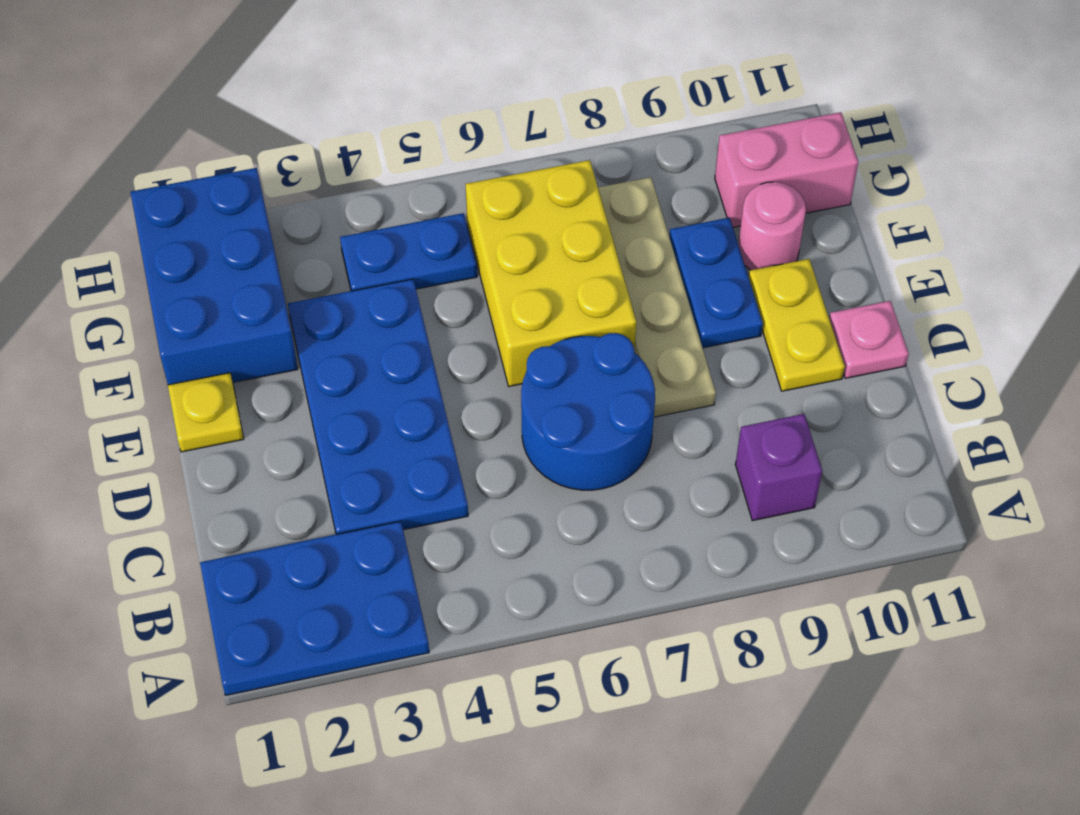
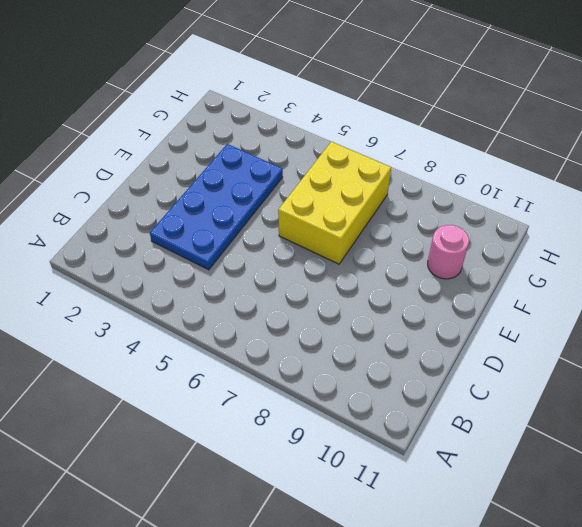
none -> blue 2x3 plate [200,521,429,695]
none -> purple 1x1 brick [735,414,822,521]
none -> blue 2x2 round brick [521,333,655,490]

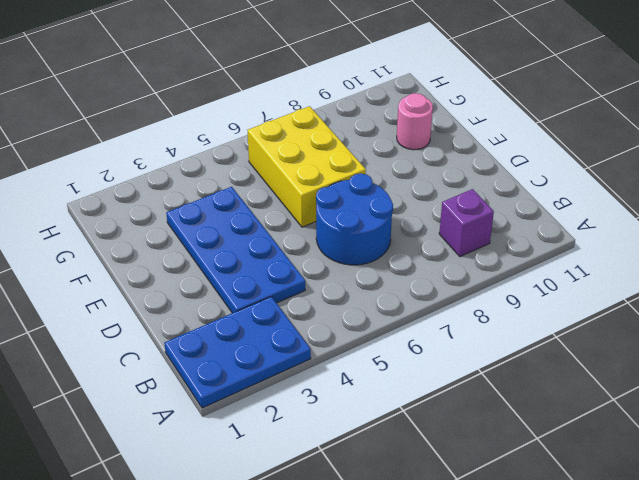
none -> tan 1x4 plate [598,177,716,417]
none -> yellow 1x2 plate [749,259,845,391]
none -> pink 1x1 plate [829,301,909,378]

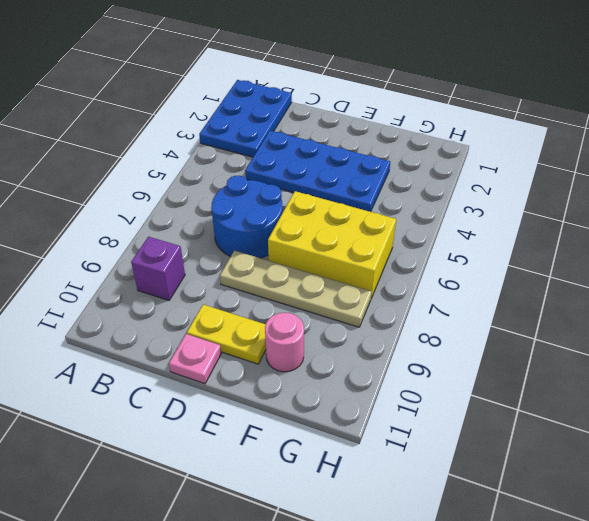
none -> yellow 1x1 plate [168,373,244,452]
none -> blue 1x2 plate [669,218,763,348]
none -> blue 2x3 brick [131,168,298,385]

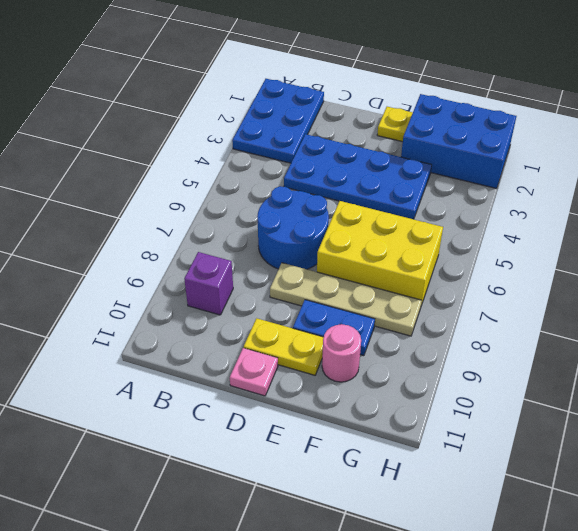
none -> blue 1x2 plate [340,213,477,291]
none -> pink 1x2 brick [715,112,858,227]

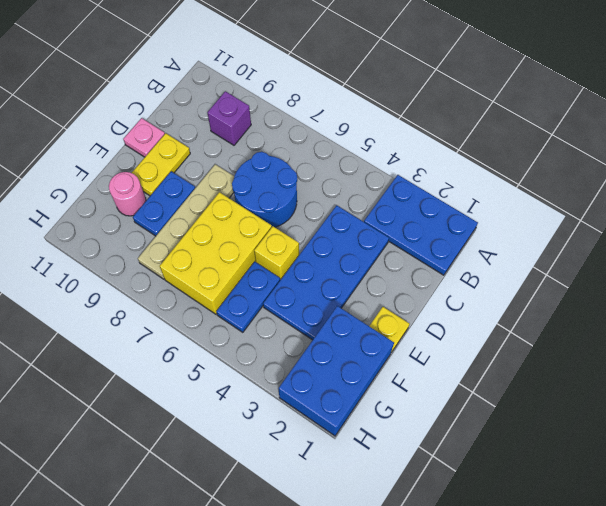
yellow 1x1 brick [254,226,299,280] -> none
blue 1x2 plate [216,262,280,332] -> blue 1x2 plate turned to [340,213,477,291]
none -> pink 1x2 brick [715,112,858,227]

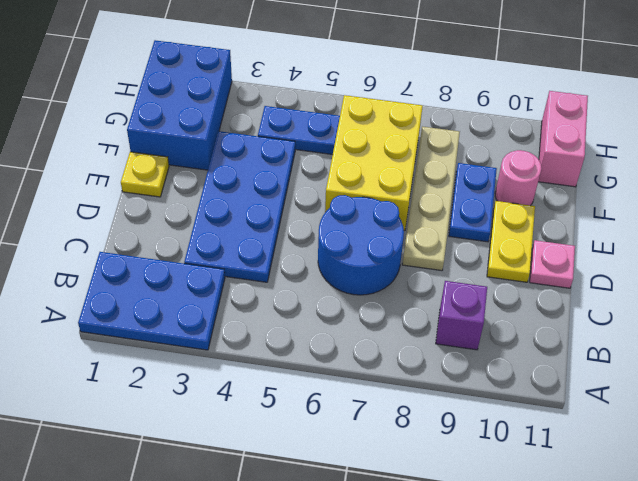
pink 1x2 brick [538,91,588,187] -> pink 1x2 brick turned to [715,112,858,227]

